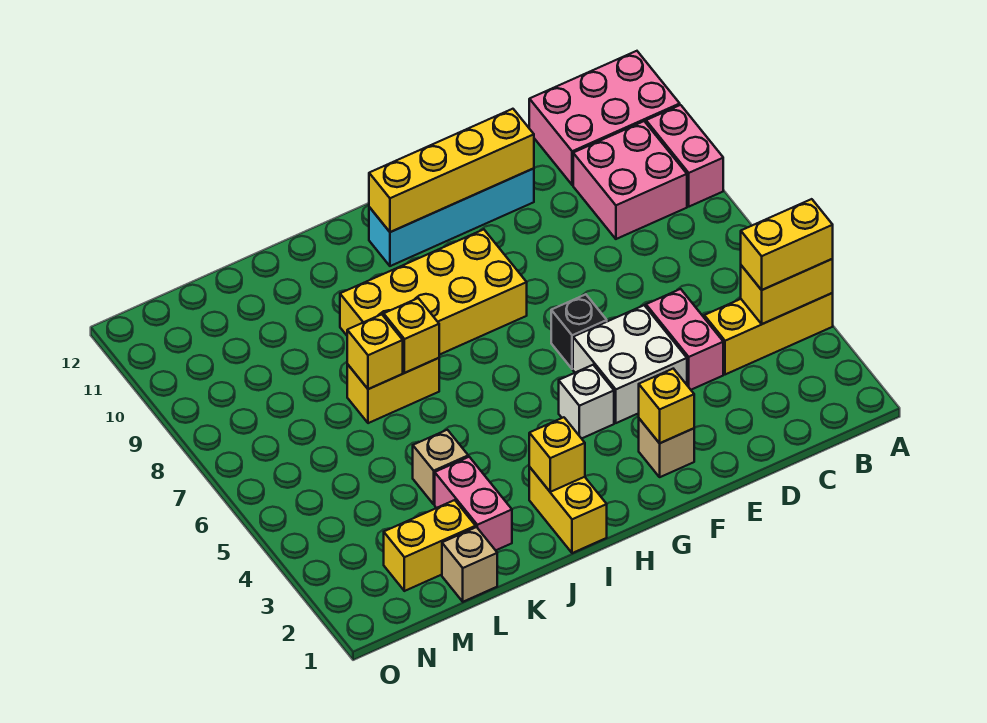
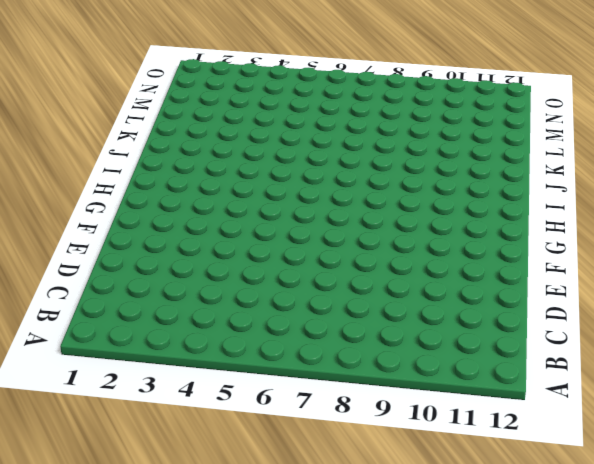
none -> yellow 1x3 brick [704,293,833,375]
none -> pink 1x2 brick [646,105,723,207]
none -> pink 2x3 brick [529,51,680,185]

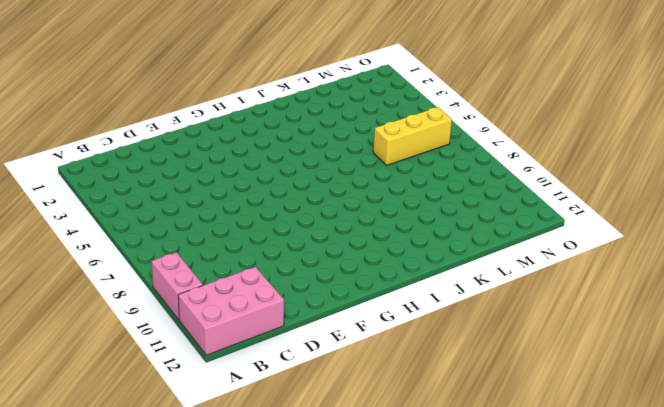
yellow 1x3 brick [373,107,452,165] -> yellow 1x3 brick moved to [704,293,833,375]
none -> pink 2x2 brick [573,121,687,239]
none -> pink 1x2 brick [646,289,723,390]
none -> white 2x2 brick [573,305,687,423]

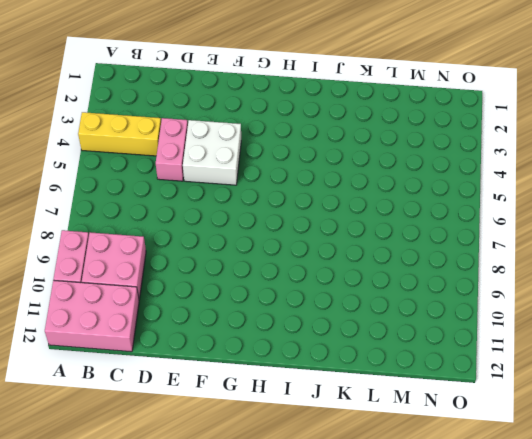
none -> cyan 1x4 brick [369,168,534,266]
none -> tan 1x1 brick [639,419,694,477]
none -> black 1x1 brick [551,294,607,369]

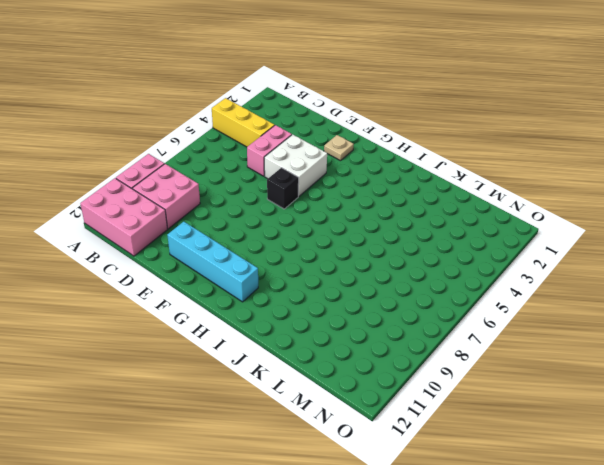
tan 1x1 plate [324,135,354,161] -> tan 1x1 brick [639,419,694,477]
none -> white 1x1 brick [559,365,614,439]
none -> yellow 2x4 brick [340,229,527,355]
none -> yellow 1x2 brick [529,467,607,553]

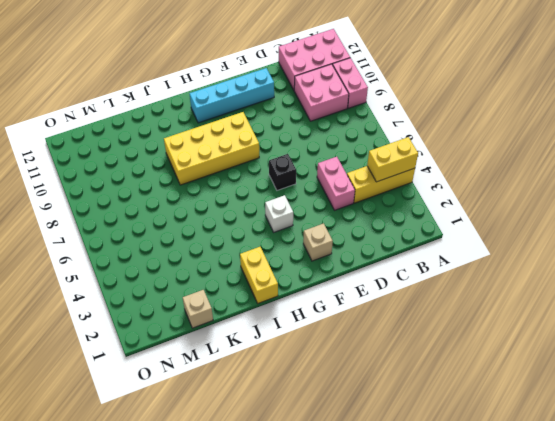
none -> white 2x2 brick [573,305,687,423]
none -> yellow 1x2 brick [347,358,439,423]
none -> pink 1x2 brick [435,457,512,550]

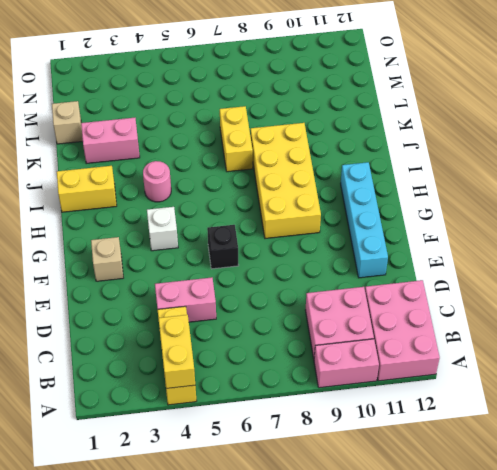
pink 1x1 round brick [143,161,171,202] -> none
none -> white 2x2 brick [573,305,687,423]
none -> tan 1x1 brick [413,430,468,504]
none -> yellow 1x2 brick [384,500,476,591]

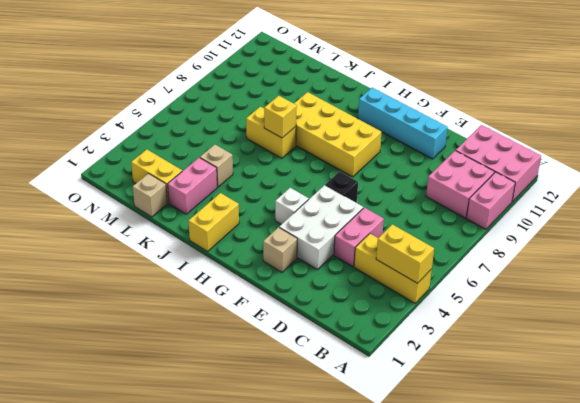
white 2x3 brick [279,185,363,269] -> white 2x2 brick [573,305,687,423]
none -> yellow 1x4 brick [369,109,534,232]
none -> yellow 1x1 brick [639,369,694,443]
none -> yellow 1x1 brick [529,417,585,492]

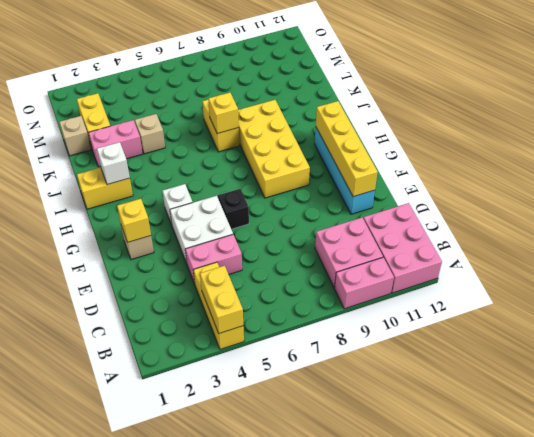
white 1x1 brick [97,142,130,185] -> yellow 1x1 brick [529,417,585,492]
none -> yellow 1x1 brick [347,314,403,389]
none -> yellow 1x2 brick [741,199,833,290]

